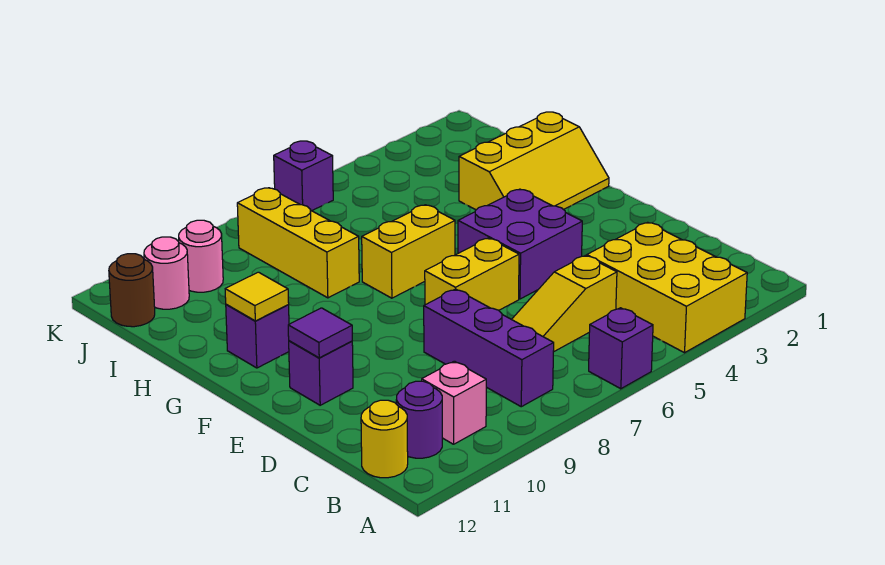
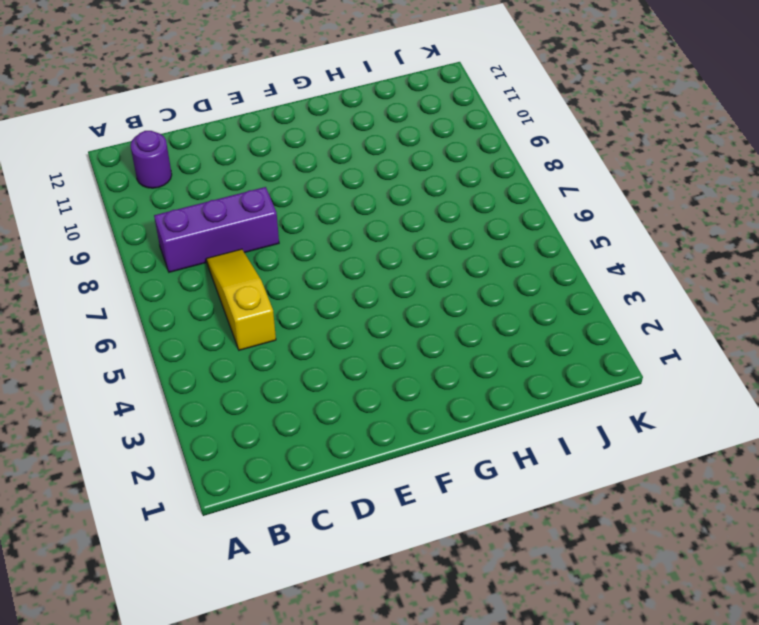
none -> yellow 2x3 brick [587,222,747,353]
none -> purple 1x1 brick [589,308,653,389]
none -> pink 1x1 brick [422,361,486,444]

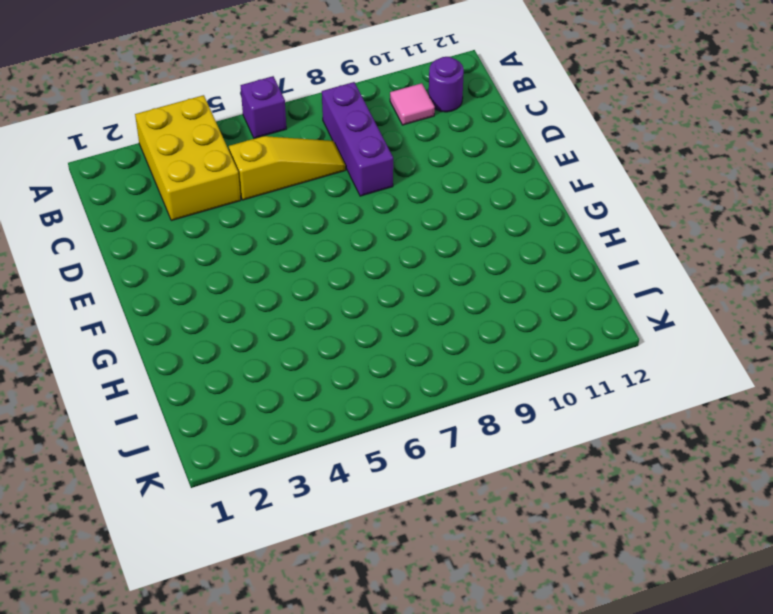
pink 1x1 tile [390,83,435,125] -> pink 1x1 brick [422,361,486,444]
none -> yellow 1x1 round brick [361,400,408,478]
none -> purple 2x2 brick [458,189,582,299]
none -> yellow 1x2 brick [425,238,519,310]

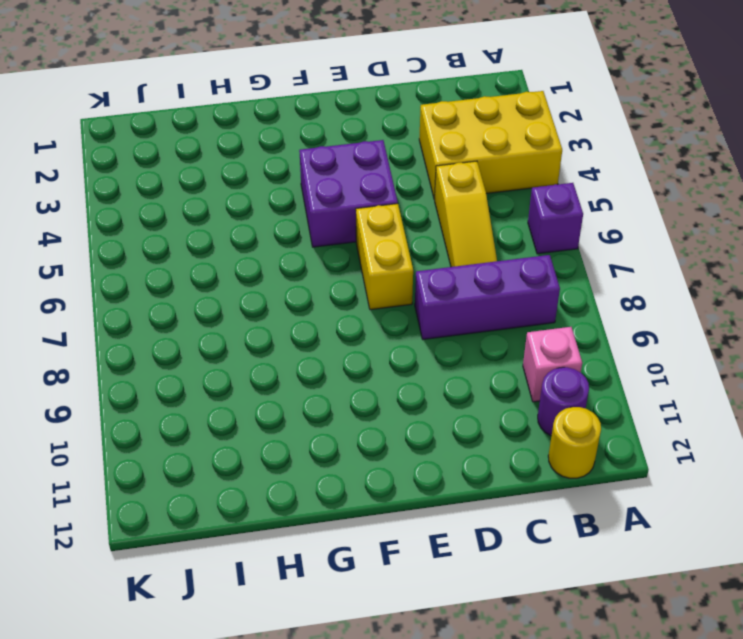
none -> purple 1x1 brick [289,341,353,405]
none -> yellow 2x3 slope [459,112,609,210]
none -> yellow 1x2 brick [362,205,455,298]

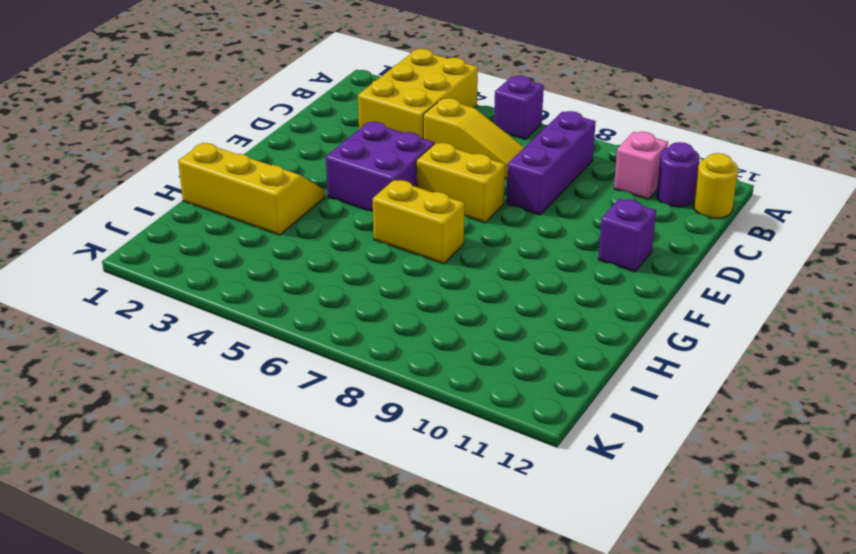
none -> purple 1x1 brick [226,304,289,368]
none -> yellow 1x3 brick [237,188,359,298]
none -> pink 1x1 round brick [179,220,223,292]

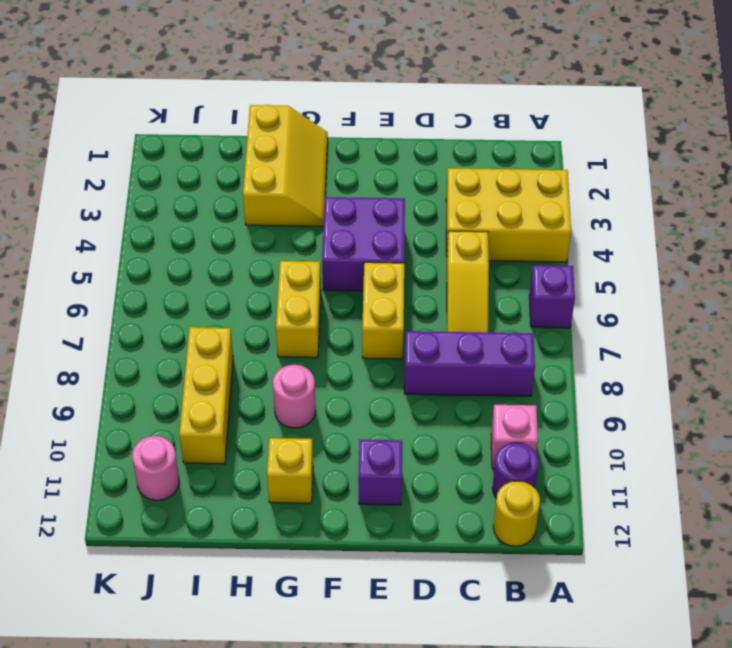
pink 1x1 round brick [273,365,316,428] -> pink 1x1 round brick moved to [179,220,223,292]
yellow 1x1 brick [267,438,313,503] -> purple 1x1 brick [226,304,289,368]
yellow 1x3 brick [179,327,233,464] -> yellow 1x3 brick turned to [237,188,359,298]
none -> brown 1x1 round brick [109,254,155,327]
none -> purple 1x1 brick [274,141,333,211]
none -> purple 1x1 tile [288,308,352,358]

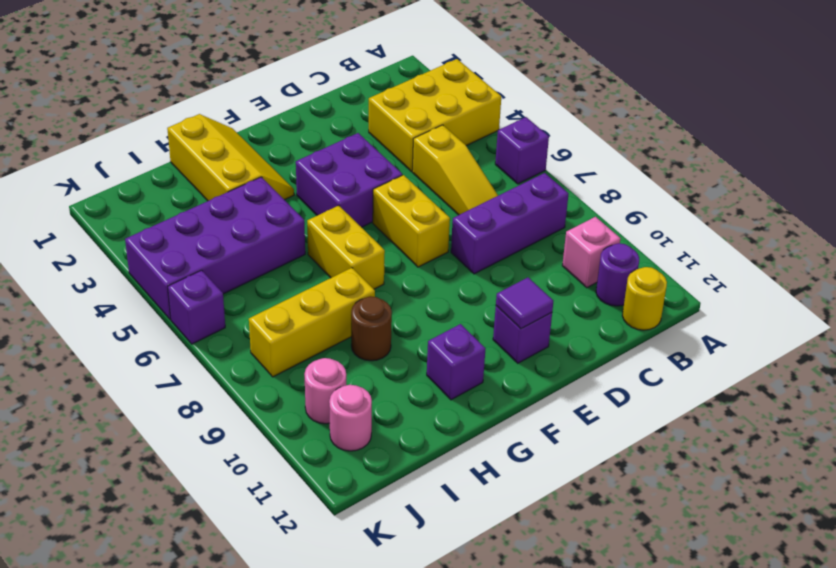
purple 2x4 brick [125,177,305,320] -> none
brown 1x1 round brick [351,296,392,361] -> brown 1x1 round brick moved to [109,254,155,327]
none -> yellow 1x1 tile [225,272,289,321]

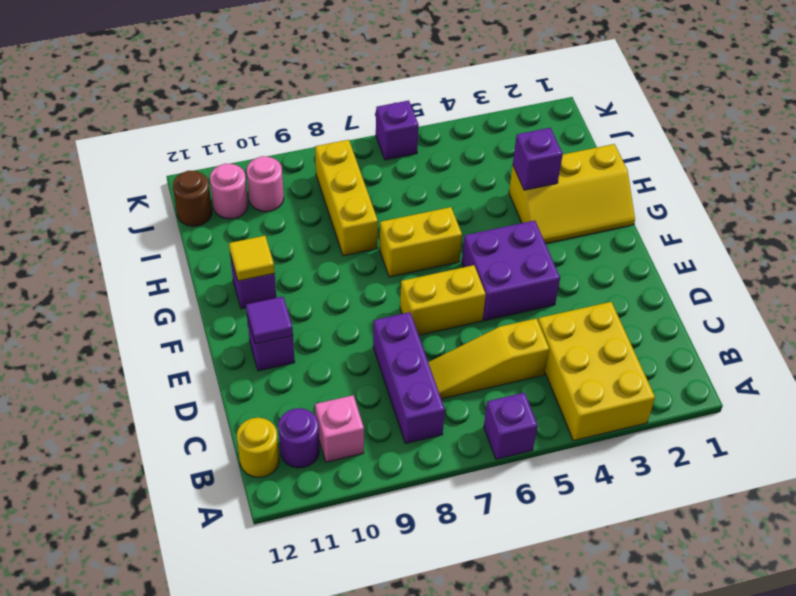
purple 1x1 brick [513,128,563,190] -> none

